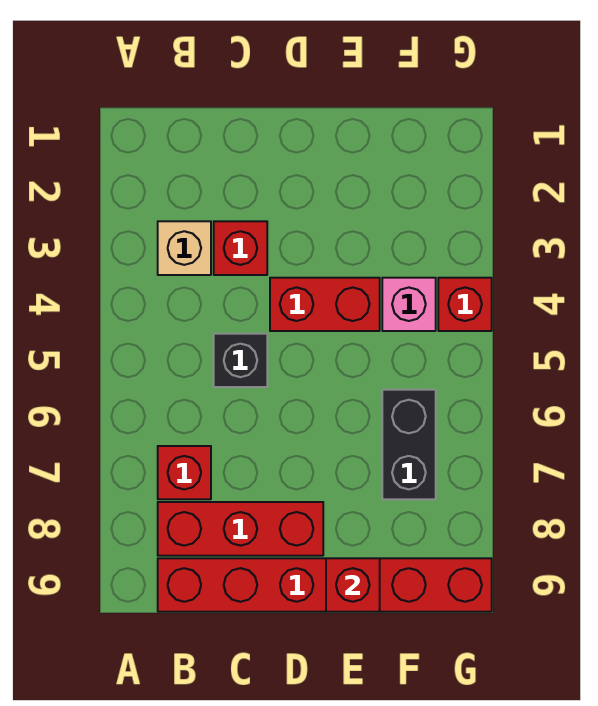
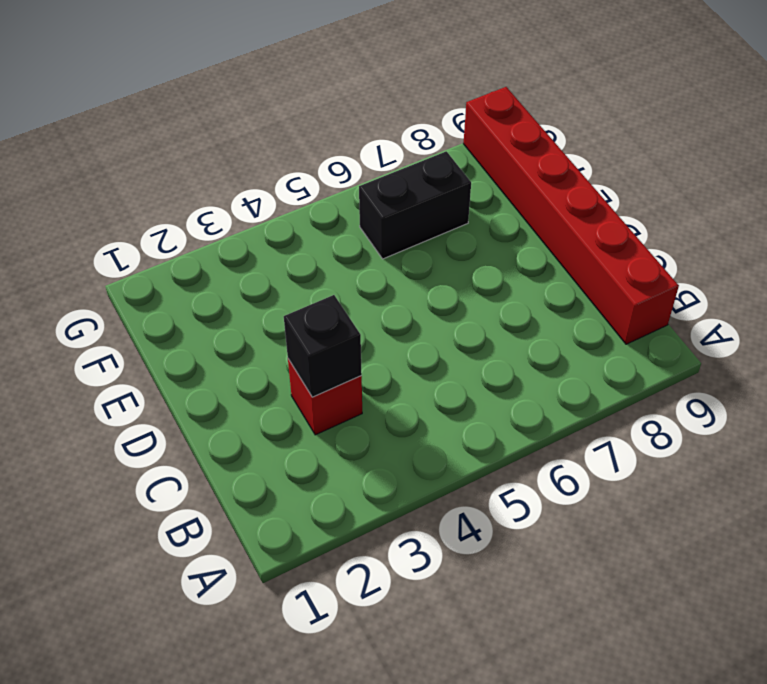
black 1x1 brick [284,295,362,397] -> black 1x1 brick moved to [214,334,267,387]
none -> tan 1x1 brick [158,221,211,275]
none -> red 1x1 brick [158,446,211,499]

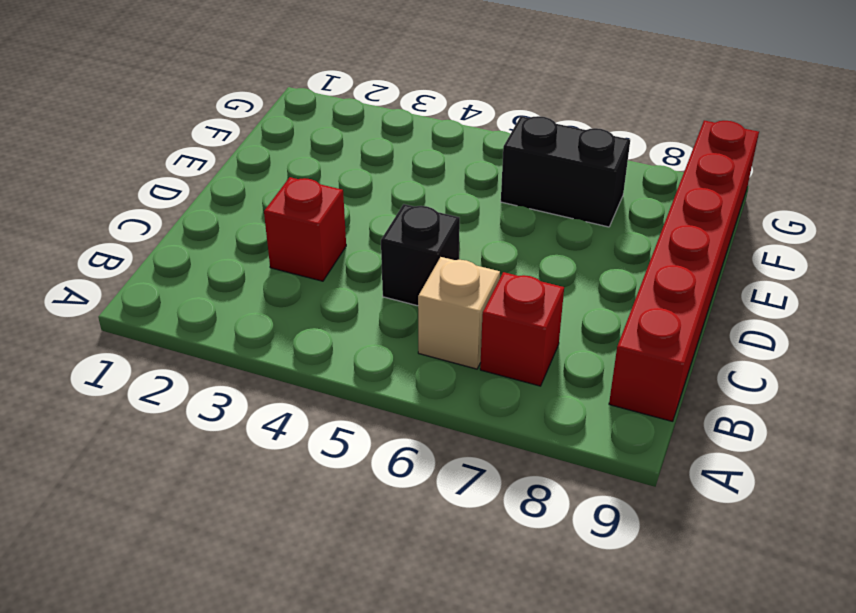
tan 1x1 brick [418,257,500,369] -> tan 1x1 brick moved to [158,221,211,275]
none -> red 1x3 brick [158,502,323,556]
none -> red 1x2 brick [270,278,380,331]

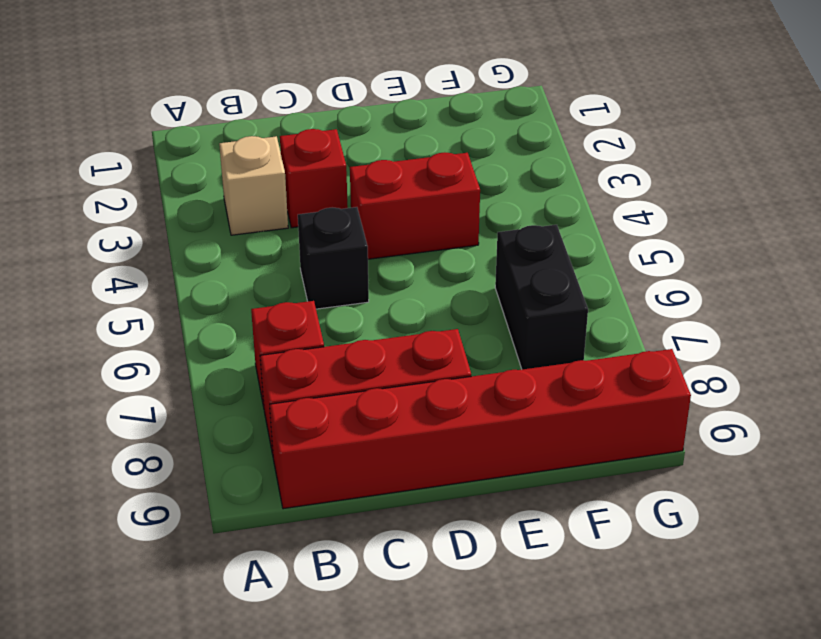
none -> pink 1x1 brick [382,278,436,331]
none -> red 1x1 brick [438,278,492,331]

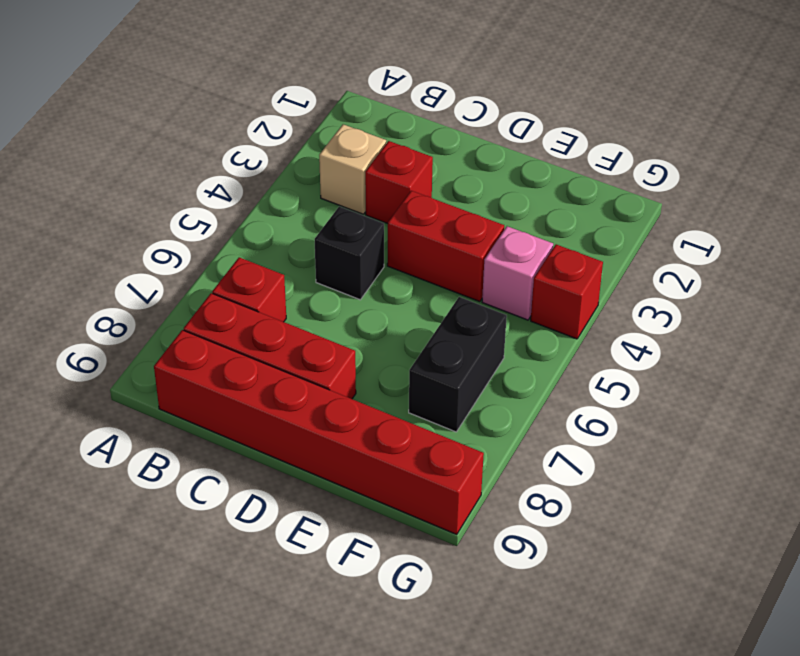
none -> red 1x1 brick [326,558,380,612]

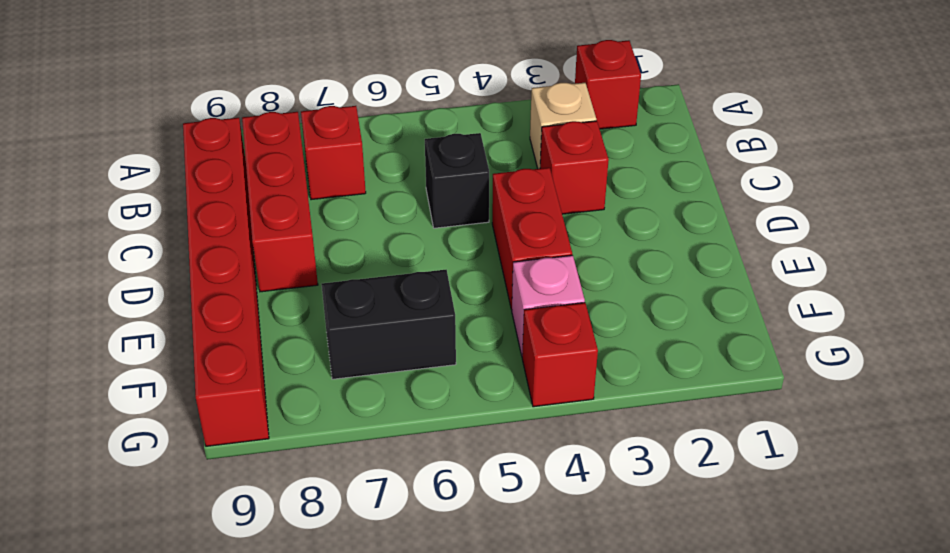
red 1x1 brick [575,40,641,129] -> red 1x1 brick moved to [326,558,380,612]

